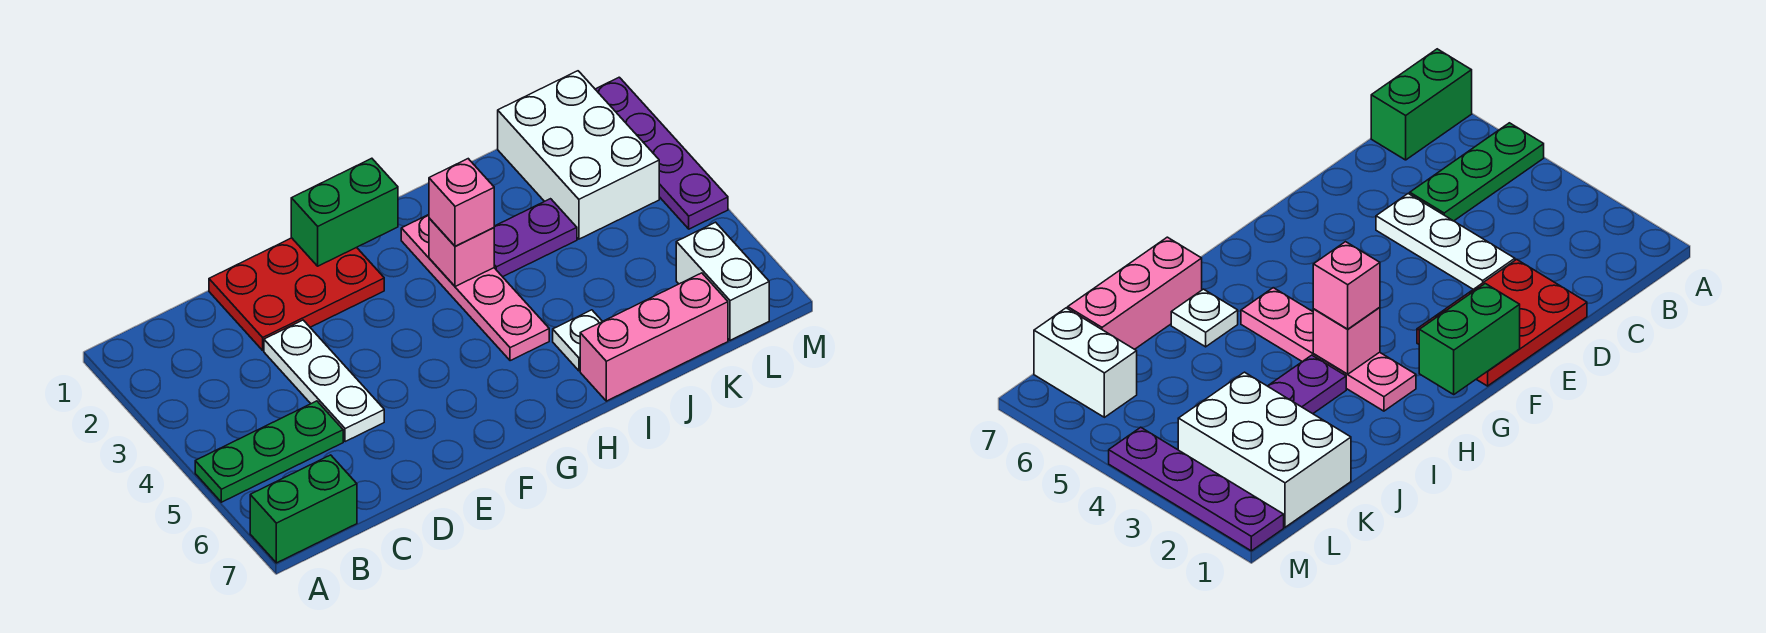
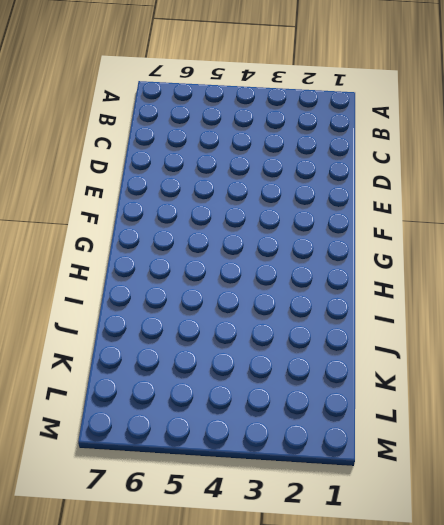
none -> green 1x3 plate [195,401,343,502]
none -> green 1x2 brick [250,455,357,563]
none -> red 2x3 plate [209,238,384,350]

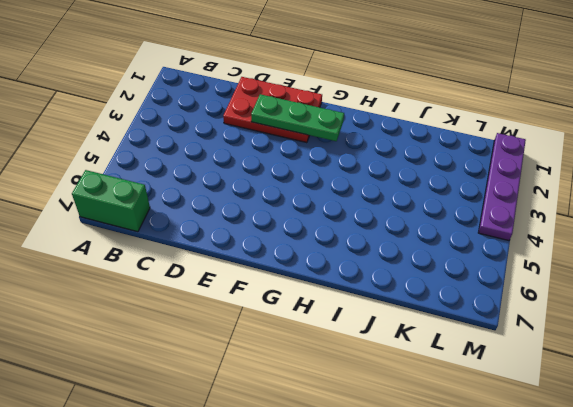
green 1x3 plate [251,94,344,141] -> green 1x3 plate moved to [195,401,343,502]
none -> white 1x3 plate [264,320,384,442]
none -> pink 1x4 plate [401,215,549,361]
none -> purple 1x2 plate [494,199,577,277]

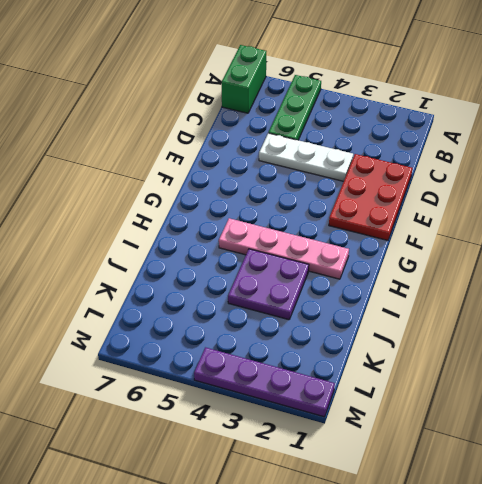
purple 2x2 plate [228,249,309,320] -> purple 1x2 plate [494,199,577,277]
none -> white 1x1 plate [553,310,602,371]
none -> pink 1x3 brick [580,273,728,401]
none -> white 2x3 brick [498,71,659,239]

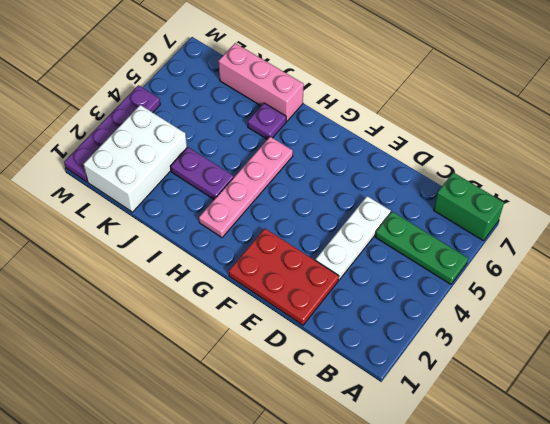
purple 1x1 plate [248,103,286,139] -> white 1x1 plate [553,310,602,371]
none -> white 1x2 brick [676,222,769,340]
none -> green 1x2 brick [291,158,398,266]
none -> pink 1x1 brick [429,218,494,287]

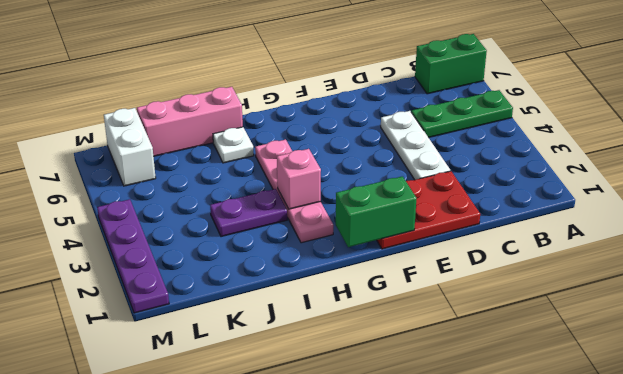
none -> white 2x3 brick [498,71,659,239]
none -> pink 1x1 brick [429,159,494,246]

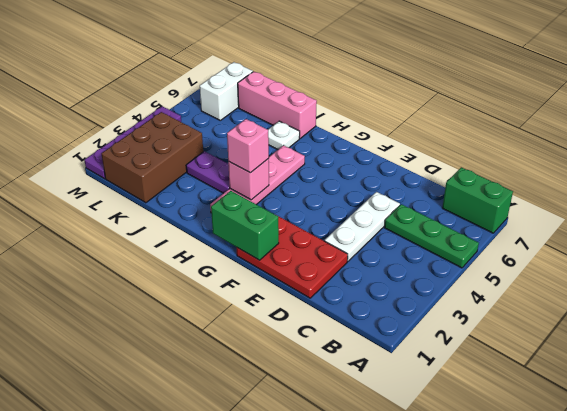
brown 2x3 brick [101,112,203,203] -> white 2x3 brick [498,71,659,239]

